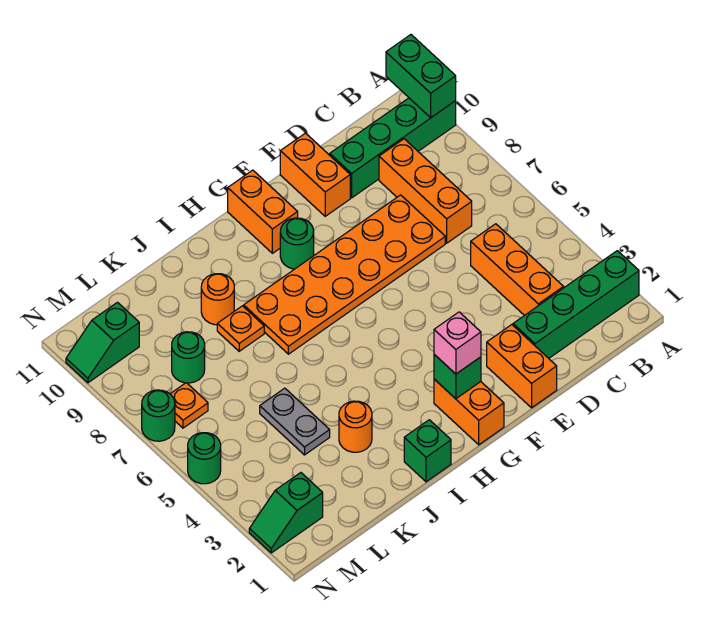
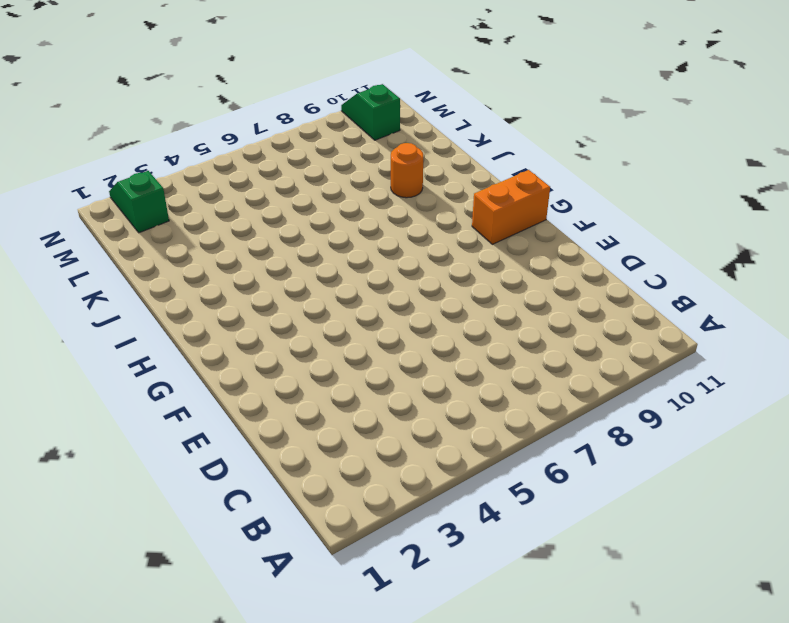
none -> green 1x4 brick [513,251,639,358]
none -> green 1x4 brick [330,98,456,198]
none -> orange 1x3 brick [471,224,564,316]

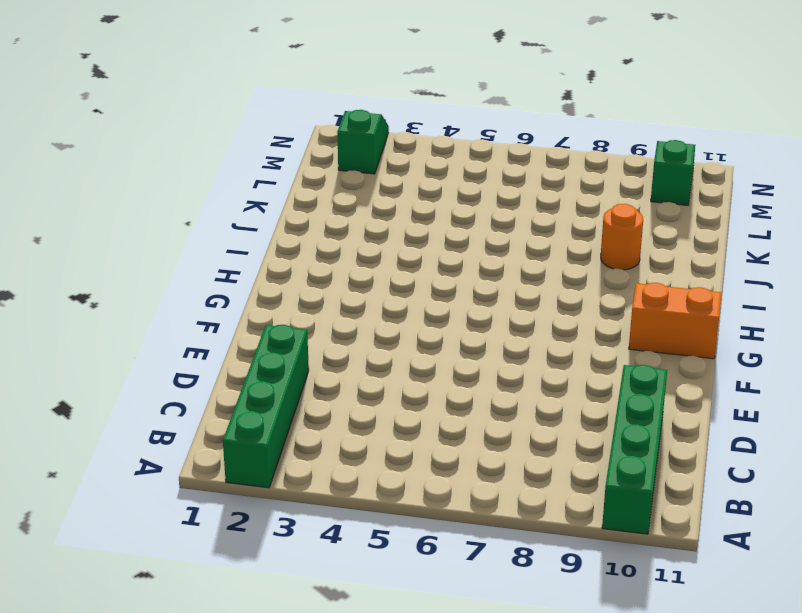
none -> orange 1x3 brick [471,224,564,316]
none -> orange 1x3 brick [379,139,472,243]
none -> orange 2x6 plate [244,195,445,354]

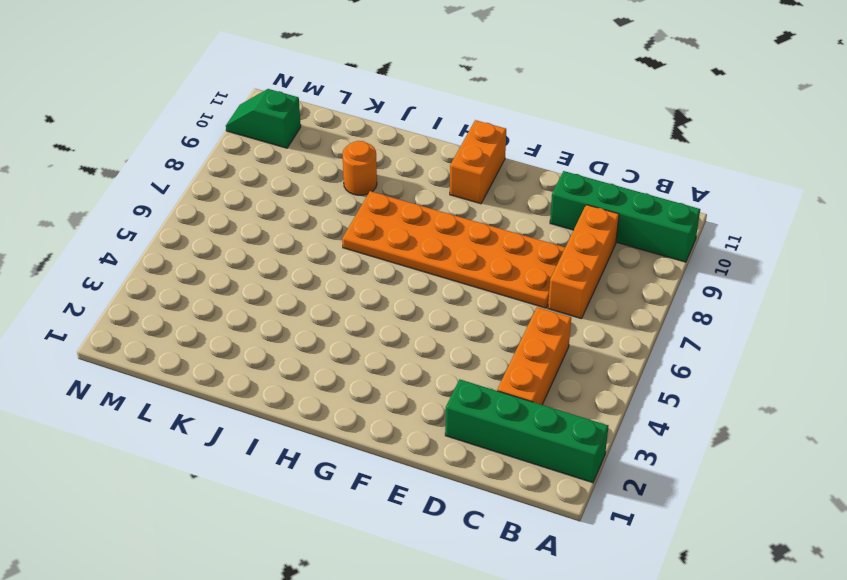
none -> orange 1x2 brick [487,325,557,408]
none -> orange 1x2 brick [280,133,350,216]
none -> orange 1x2 brick [434,379,504,445]

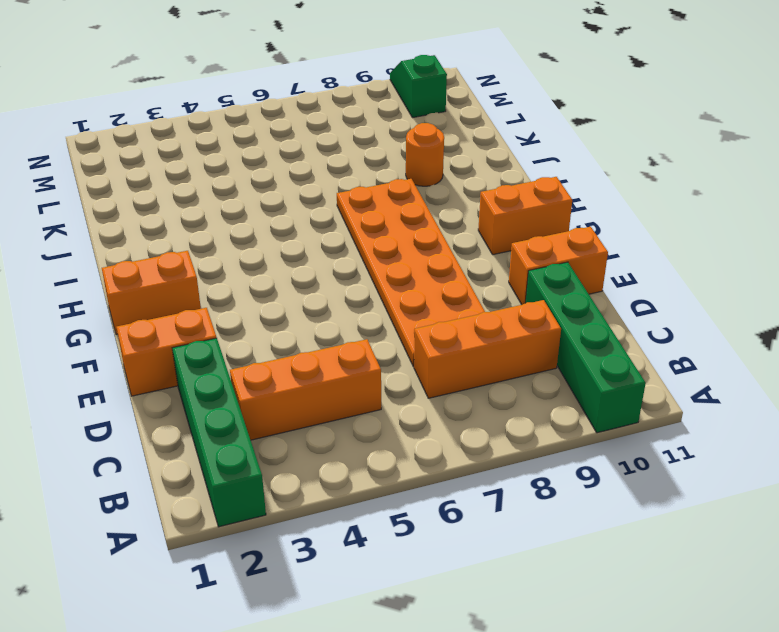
none -> green 1x1 round brick [280,218,314,269]
none -> green 1x1 brick [404,420,451,482]
none -> orange 1x1 round brick [339,401,372,452]

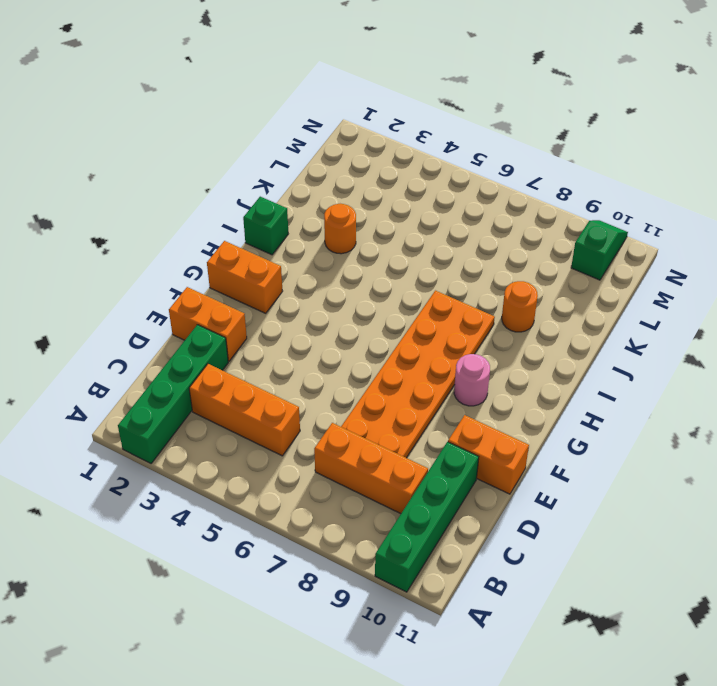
pink 1x1 round brick [454,354,490,406] -> green 1x1 round brick [280,218,314,269]
none -> orange 1x2 brick [228,170,298,253]
none -> orange 1x1 plate [217,306,264,351]
none -> grey 1x2 plate [260,388,330,455]

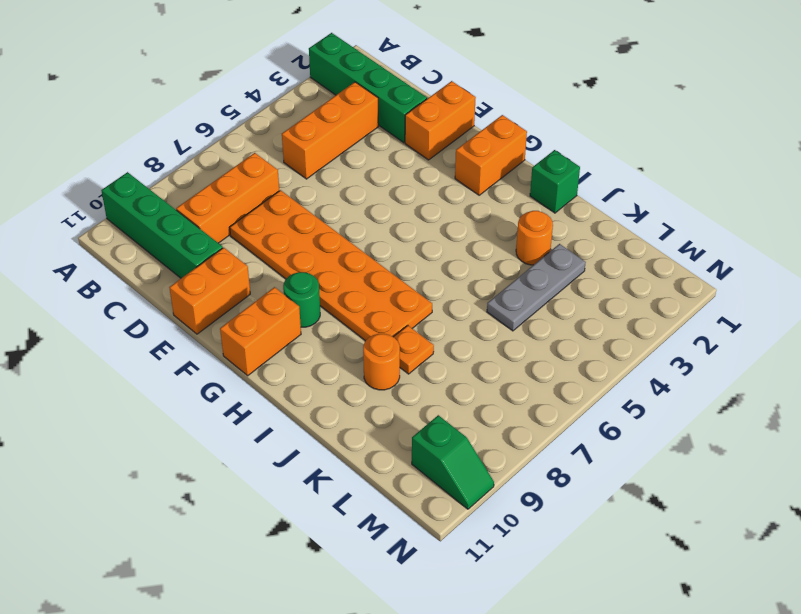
grey 1x3 plate [487,244,586,331] -> grey 1x2 plate [260,388,330,455]
none -> green 1x1 round brick [172,332,205,383]
none -> green 1x2 slope [249,473,323,553]
none -> orange 1x1 plate [171,383,208,428]

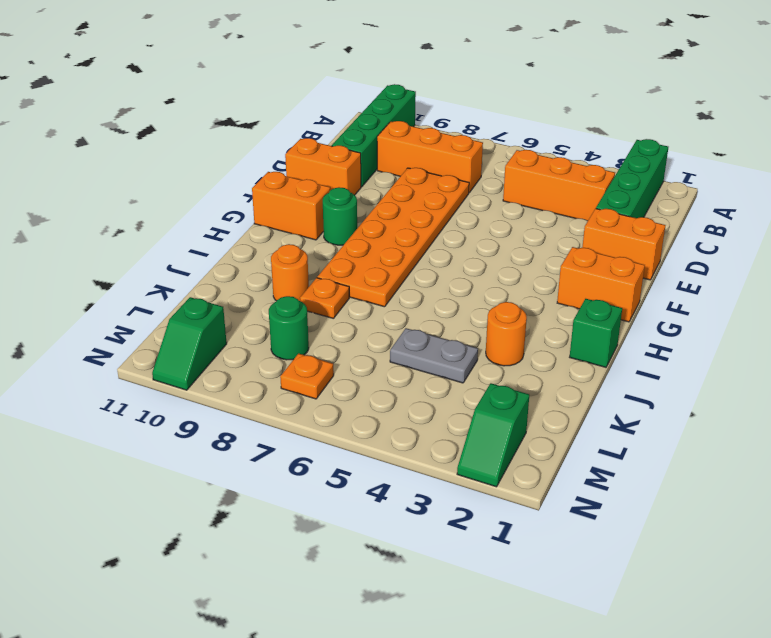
none -> green 1x1 round brick [188,433,221,484]
none -> green 1x1 round brick [142,390,175,441]
none -> green 1x2 brick [386,35,456,117]

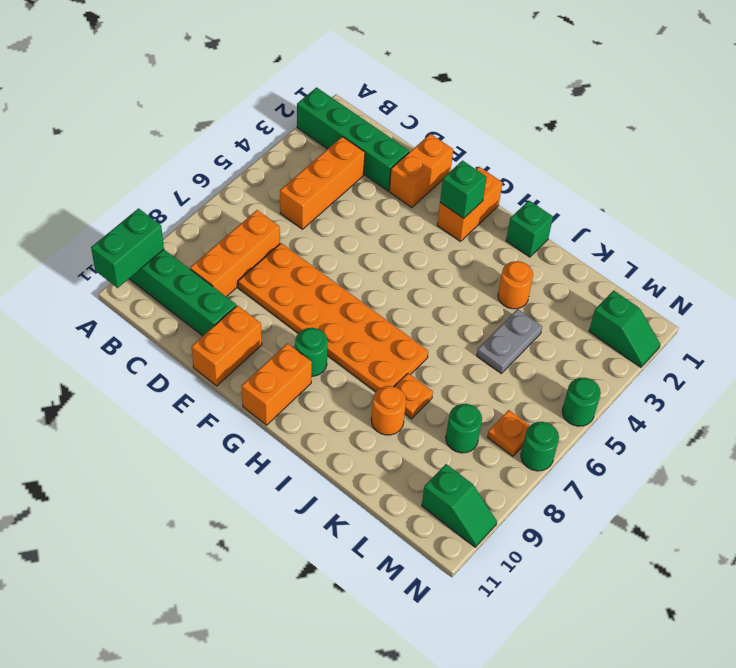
none -> pink 1x1 brick [434,312,481,374]

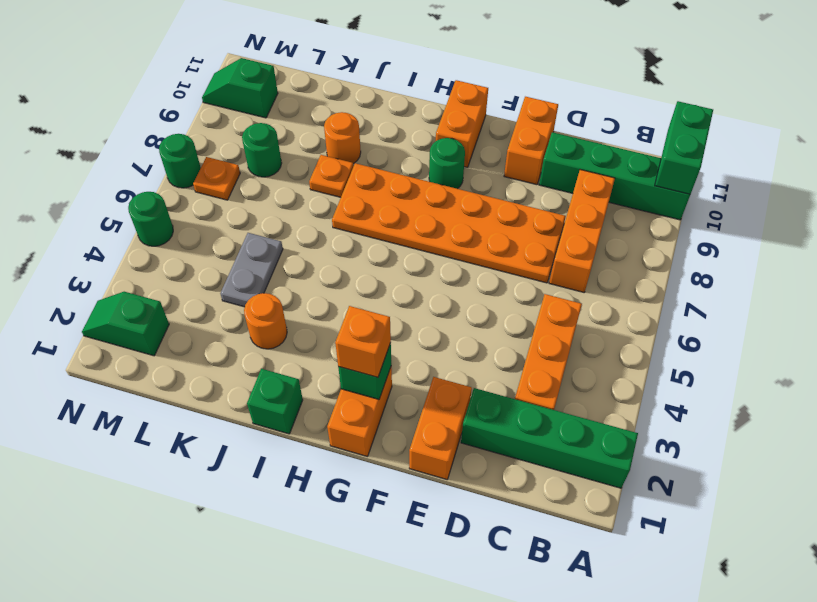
orange 1x1 brick [335,306,391,377] -> pink 1x1 brick [434,312,481,374]

